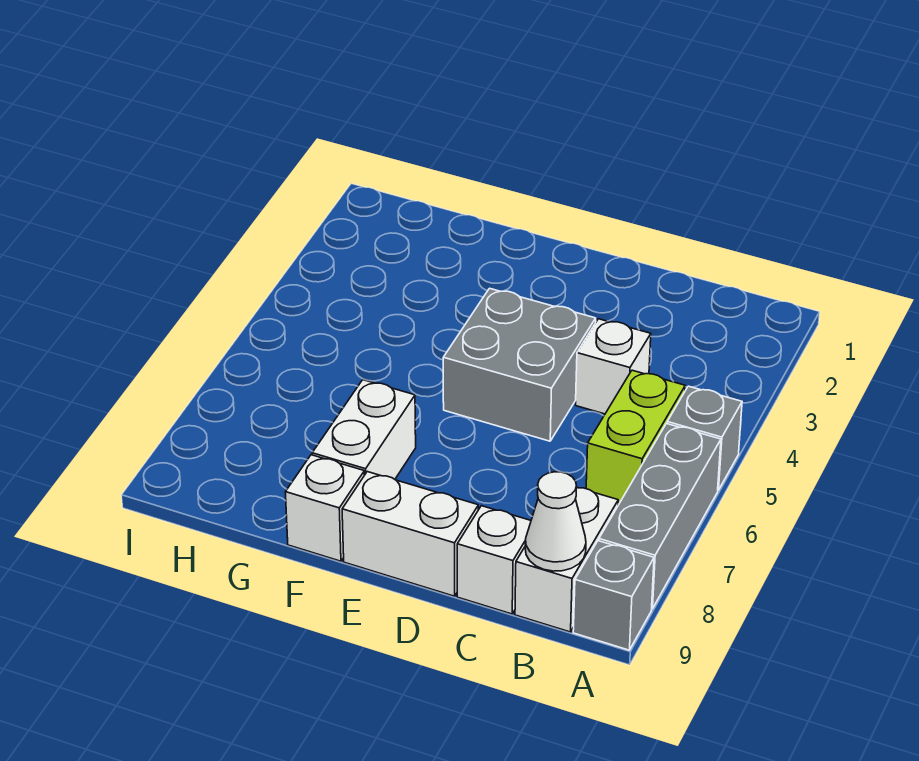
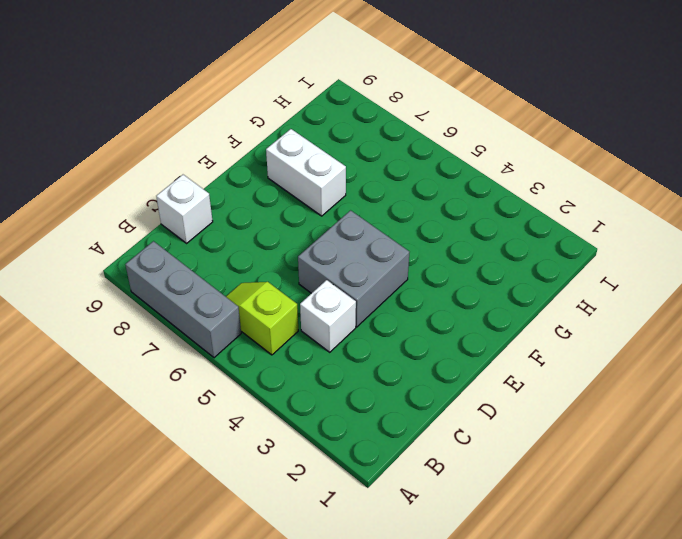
lime 1x2 slope [226,282,298,355] -> lime 1x2 brick [586,370,685,505]
none -> grey 1x1 brick [667,386,742,490]
none -> grey 1x1 brick [573,541,654,650]
none -> white 1x2 brick [515,488,618,632]

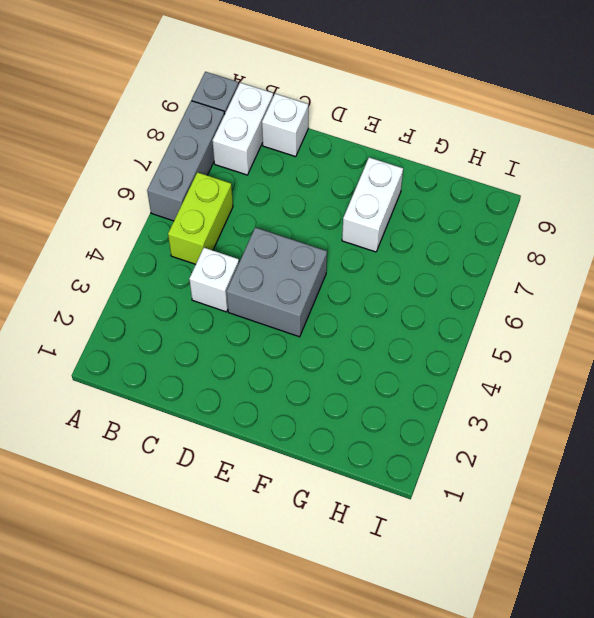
none -> grey 1x1 brick [667,386,742,490]
none -> white 1x2 brick [342,472,478,596]
none -> white 1x1 brick [286,455,364,561]

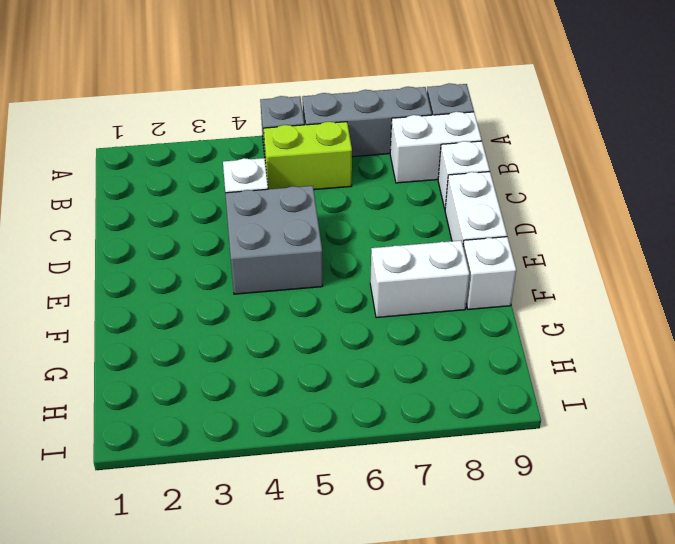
none -> white 1x1 cone [525,472,586,571]

